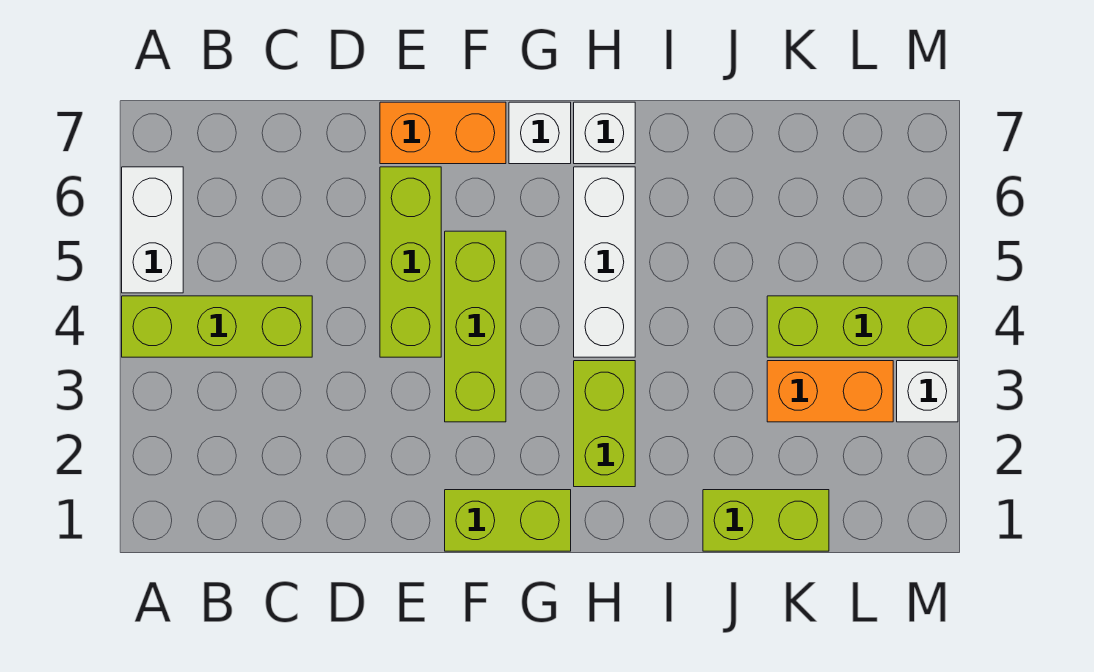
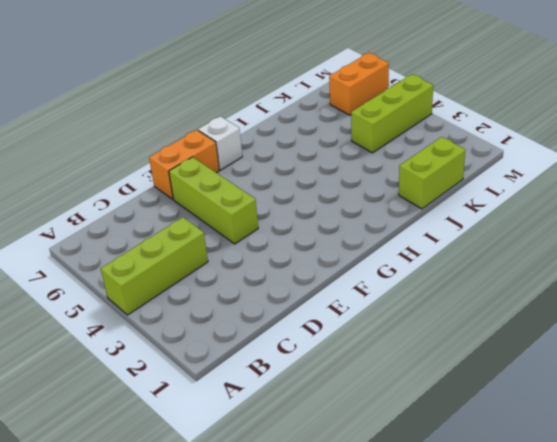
orange 1x2 brick [329,53,389,115] -> orange 1x2 brick moved to [767,361,893,422]
none -> white 1x2 brick [122,167,183,293]
none -> lime 1x2 brick [445,490,571,551]
none -> lime 1x3 brick [445,231,506,422]

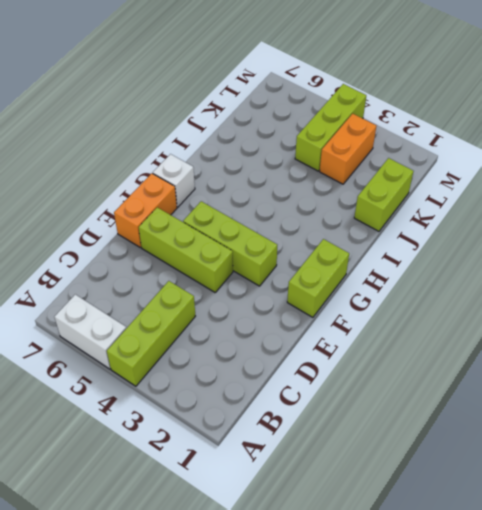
none -> lime 1x2 brick [574,361,635,487]
none -> white 1x3 brick [574,167,635,357]
none -> white 1x1 brick [574,102,635,164]

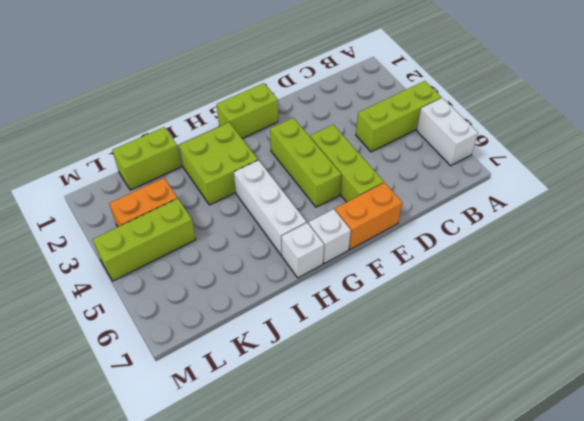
lime 2x2 brick [179,123,258,205] -> lime 1x2 brick [574,361,635,487]
none -> white 1x1 brick [897,361,958,422]

